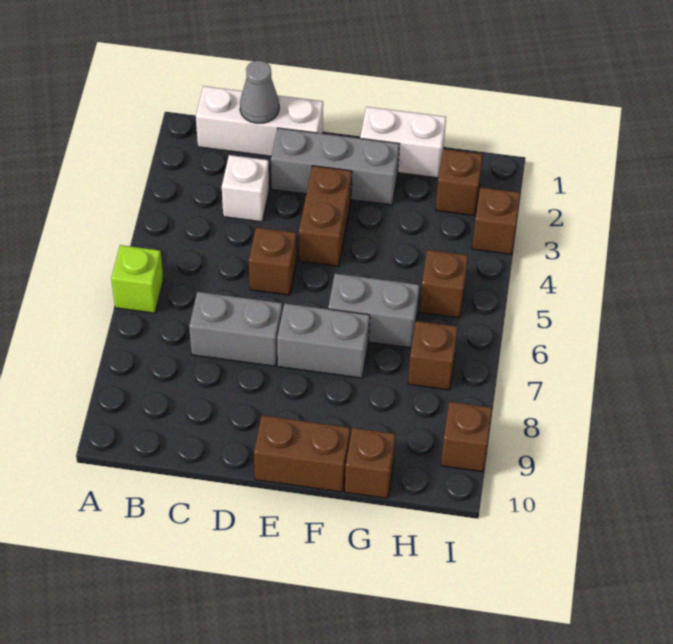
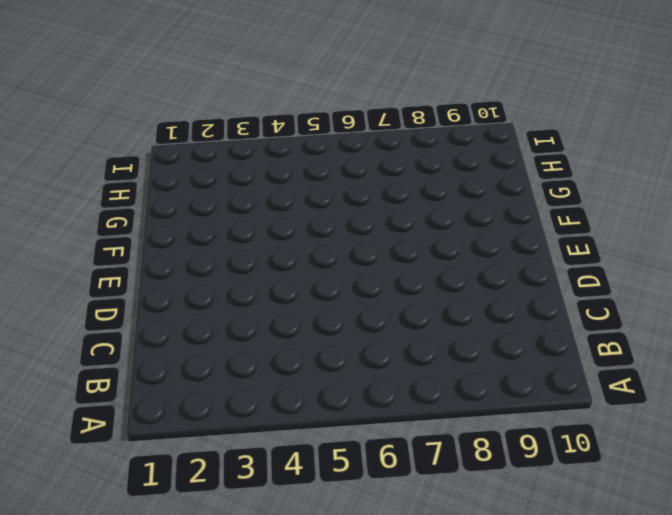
none -> lime 1x1 brick [111,245,163,313]
none -> white 1x3 brick [196,86,323,156]
none -> white 1x1 brick [222,155,269,222]

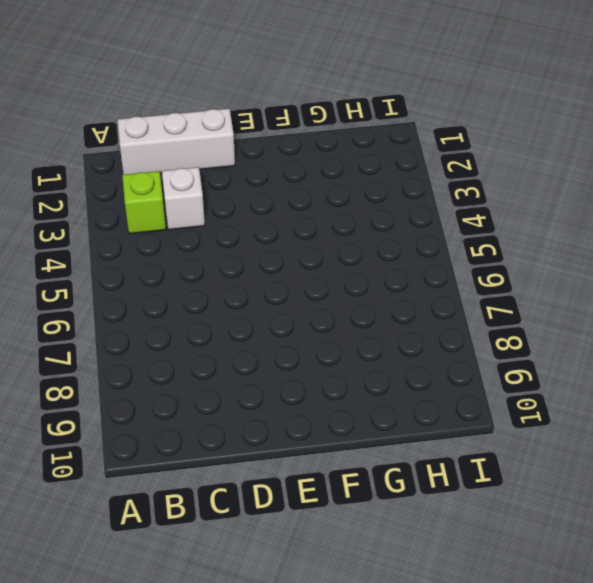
lime 1x1 brick [122,171,166,234] -> lime 1x1 brick moved to [111,245,163,313]
none -> grey 1x2 brick [189,292,282,366]
none -> grey 1x3 brick [271,128,399,205]
none -> brown 1x1 brick [249,227,297,295]

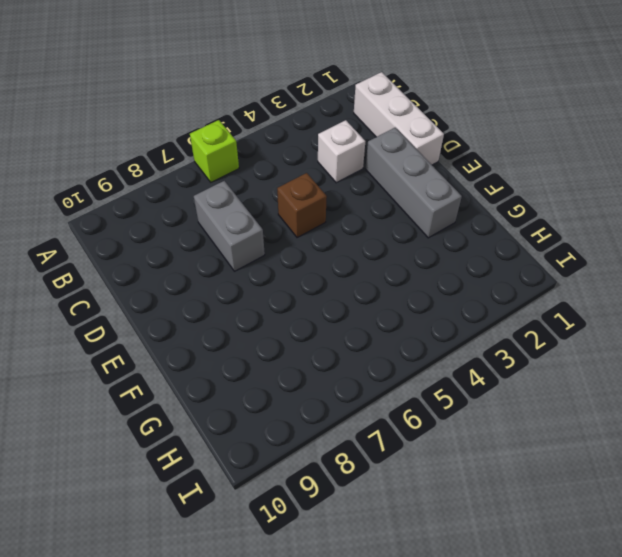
none -> brown 1x2 brick [299,166,352,266]
none -> grey 1x2 brick [277,303,370,378]
none -> brown 1x2 brick [254,415,350,492]

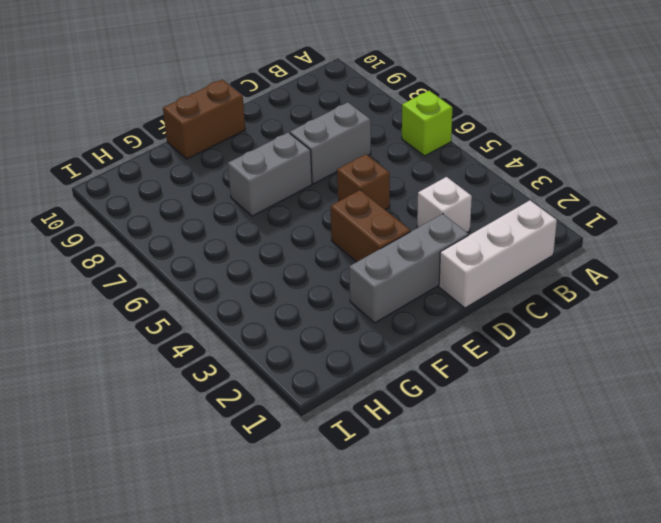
none -> white 1x2 brick [360,107,446,178]
none -> grey 1x2 brick [328,274,419,348]
none -> brown 1x1 brick [345,428,396,498]

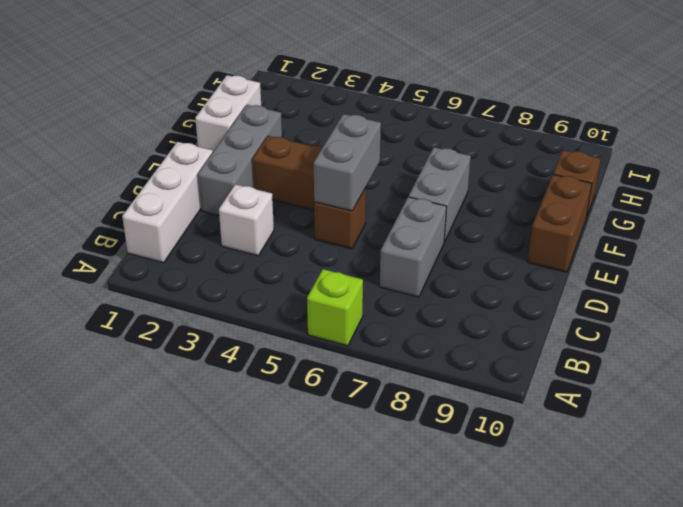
grey 1x2 brick [314,114,381,211] -> grey 1x2 brick moved to [328,274,419,348]
none -> brown 1x1 brick [436,149,483,216]
none -> brown 1x1 brick [420,250,468,318]
none -> brown 1x1 brick [408,321,458,390]

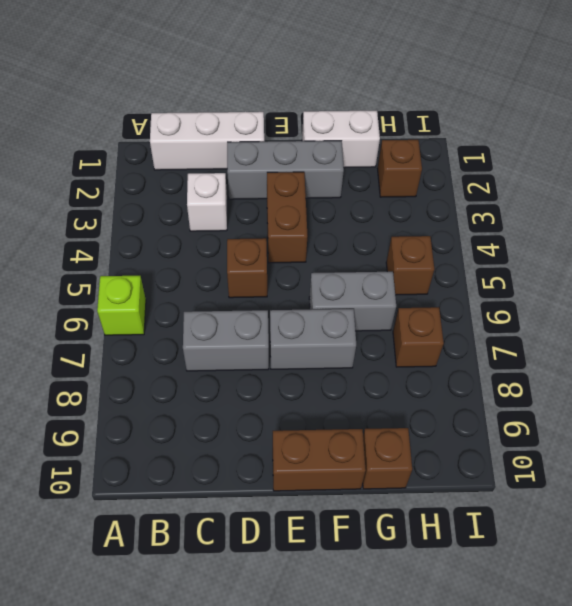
none -> brown 1x1 brick [472,187,520,254]
none -> brown 1x1 brick [441,402,492,472]
none -> grey 1x1 cone [240,60,279,123]

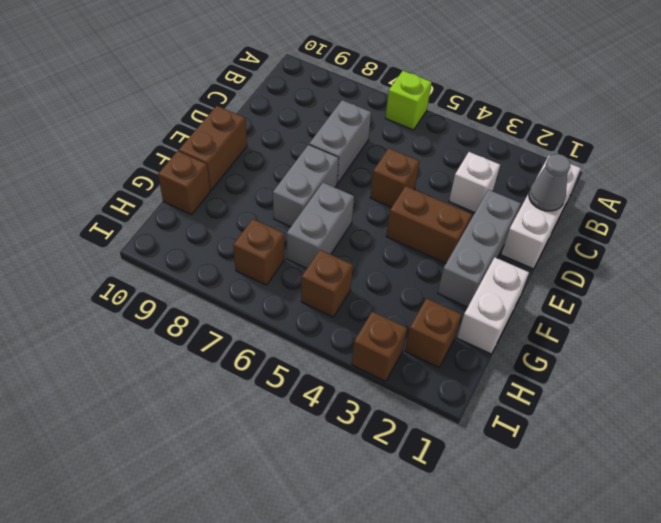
none -> brown 1x1 brick [441,402,492,472]

